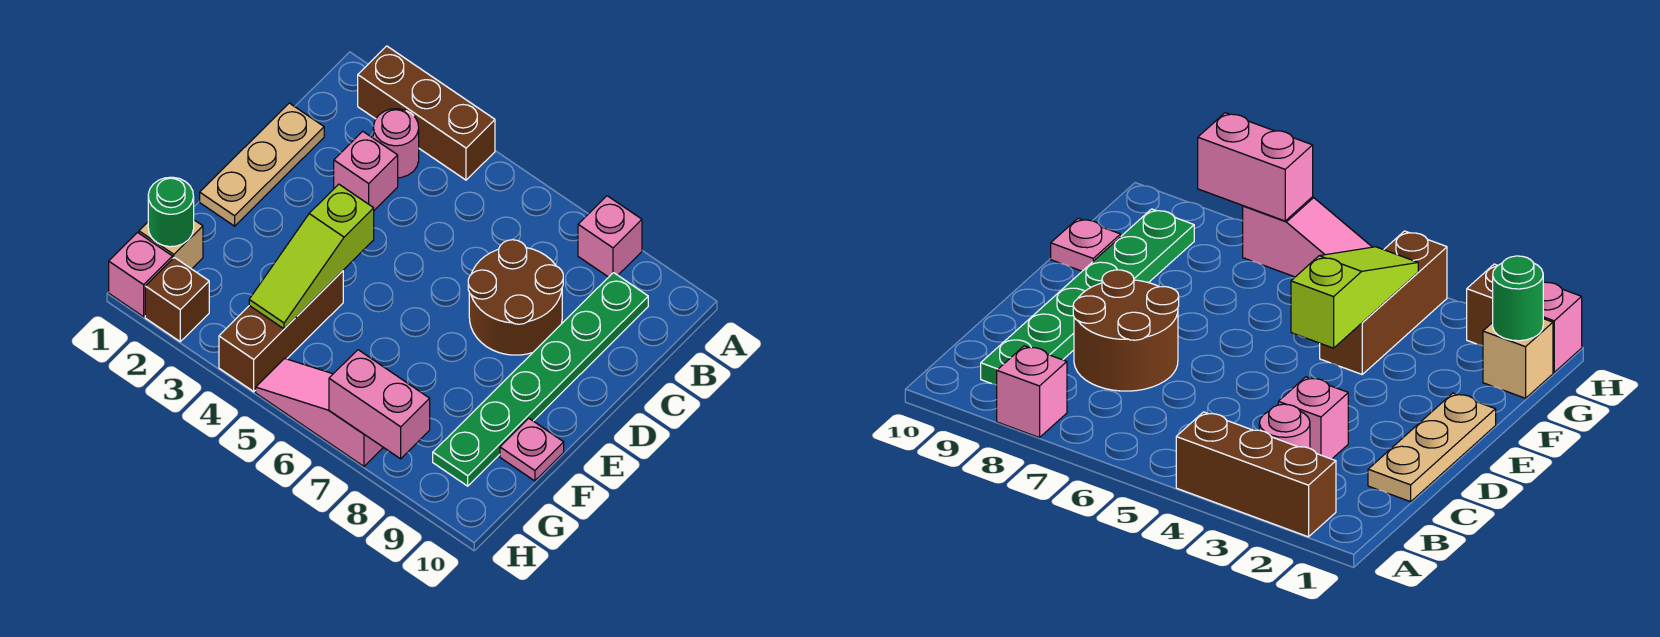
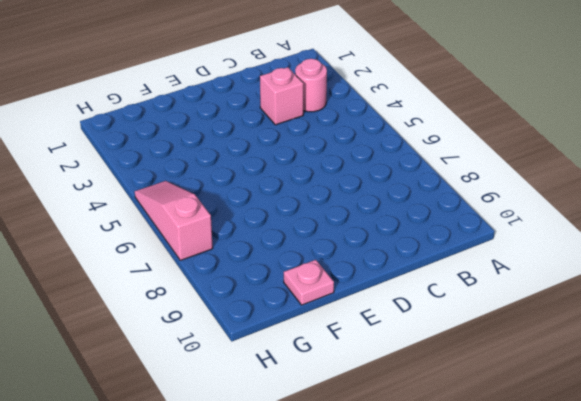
none -> brown 1x3 brick [358,46,495,180]
none -> pink 1x1 brick [578,196,642,277]
none -> green 1x6 plate [433,273,648,486]

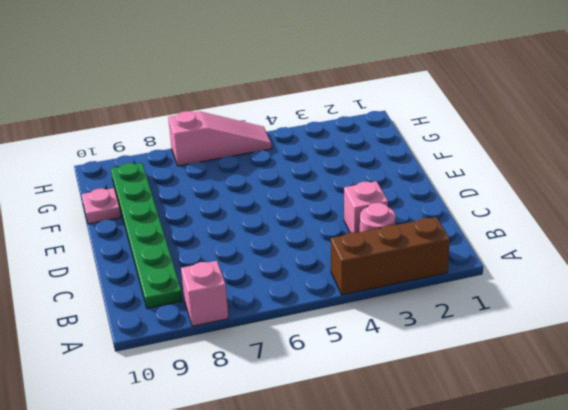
none -> tan 1x3 plate [200,103,324,226]
none -> brown 2x2 round brick [468,240,563,355]
none -> brown 1x3 brick [219,271,343,392]

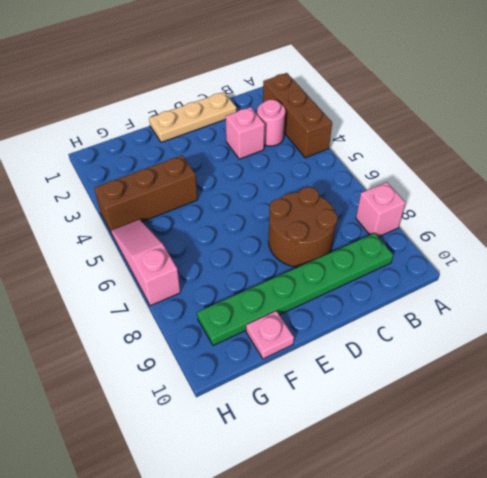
none -> tan 1x1 brick [139,220,203,269]
none -> pink 1x1 brick [109,232,173,317]
none -> brown 1x1 brick [145,257,209,341]

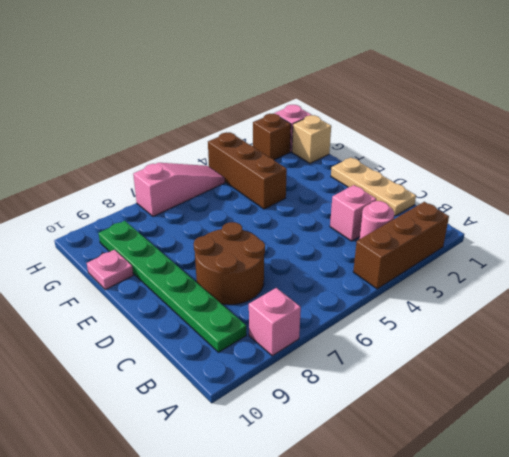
none -> lime 1x3 slope [249,184,374,329]
none -> green 1x1 round brick [148,177,194,247]
none -> pink 1x2 brick [329,350,430,459]

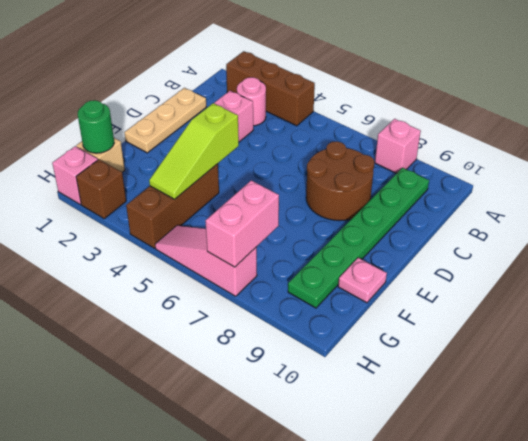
pink 1x2 brick [205,180,279,267] -> pink 1x2 brick turned to [329,350,430,459]

